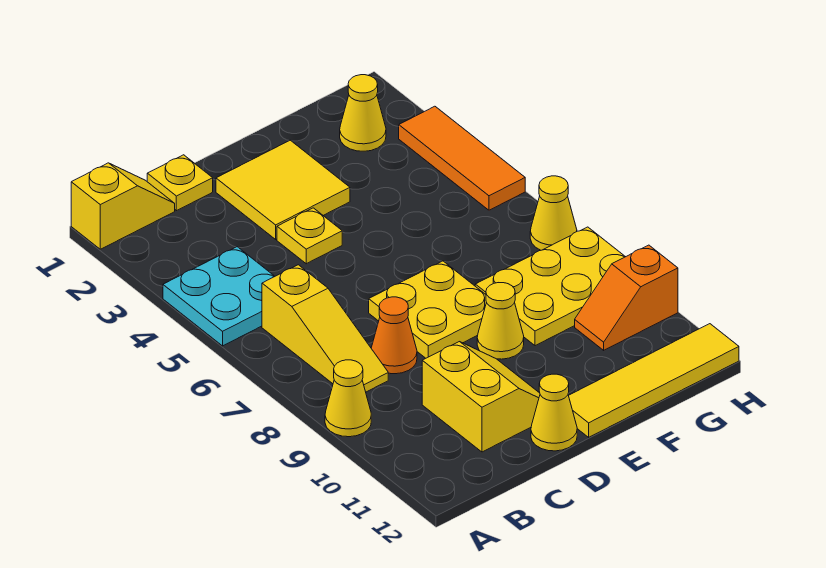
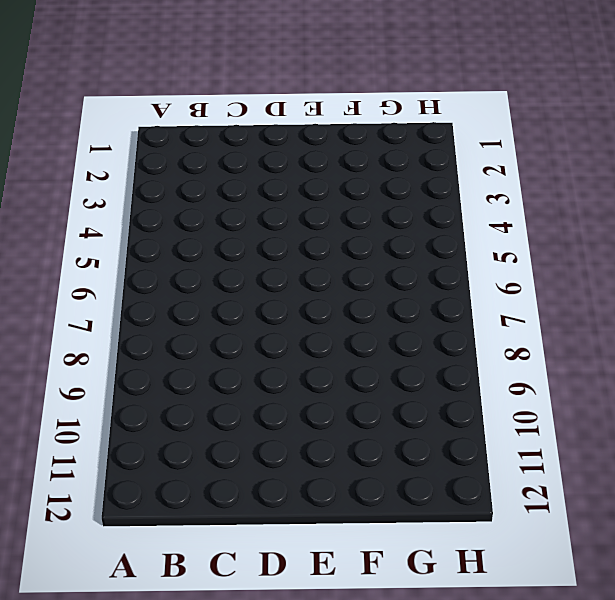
none -> yellow 1x2 slope [71,163,175,249]
none -> cyan 2x2 plate [163,247,275,346]
none -> yellow 1x1 cone [325,360,371,437]

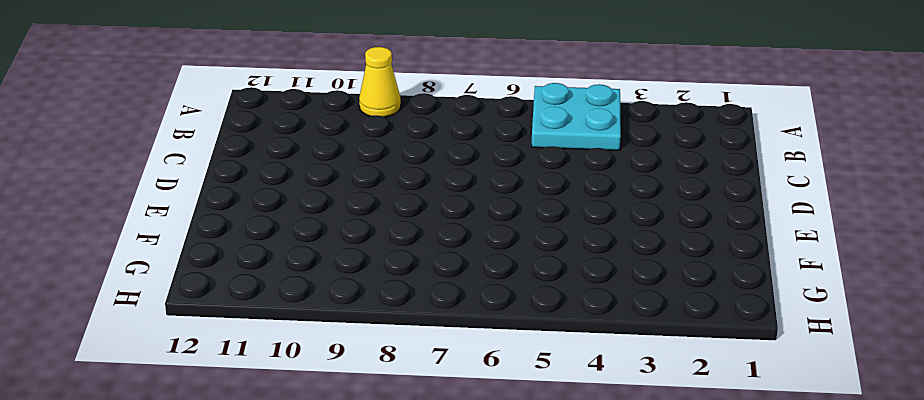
none -> yellow 1x2 slope [71,163,175,249]
none -> yellow 1x3 slope [262,265,388,392]
none -> yellow 1x1 plate [147,155,213,211]

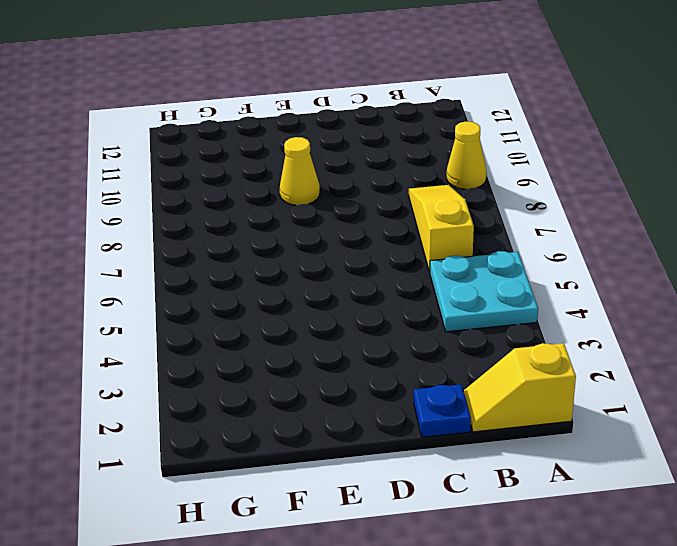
blue 1x1 plate [414,384,471,437] -> yellow 1x1 plate [147,155,213,211]
none -> orange 1x1 cone [371,297,417,374]
none -> yellow 2x2 slope [422,342,540,452]
none -> yellow 2x2 tile [216,140,350,239]

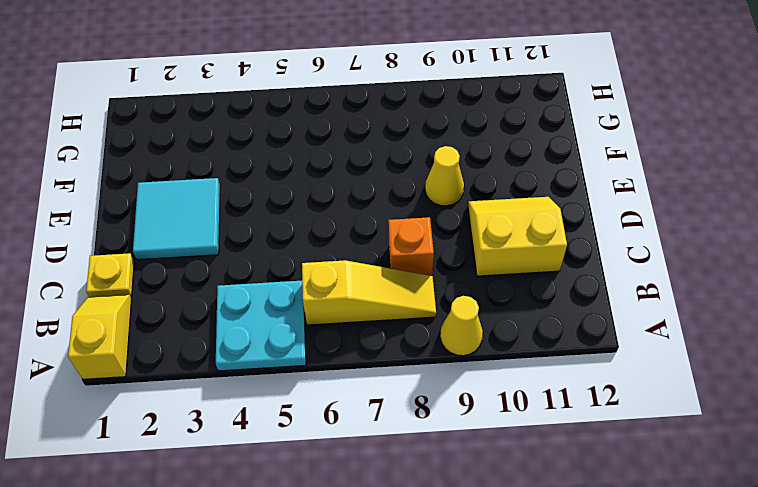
orange 1x1 brick [388,217,434,276] -> orange 1x1 cone [371,297,417,374]
cyan 2x2 tile [133,178,220,260] -> yellow 2x2 tile [216,140,350,239]
none -> yellow 1x1 plate [277,208,342,264]
none -> yellow 2x2 plate [369,261,486,358]
none -> yellow 1x1 cone [531,374,577,451]

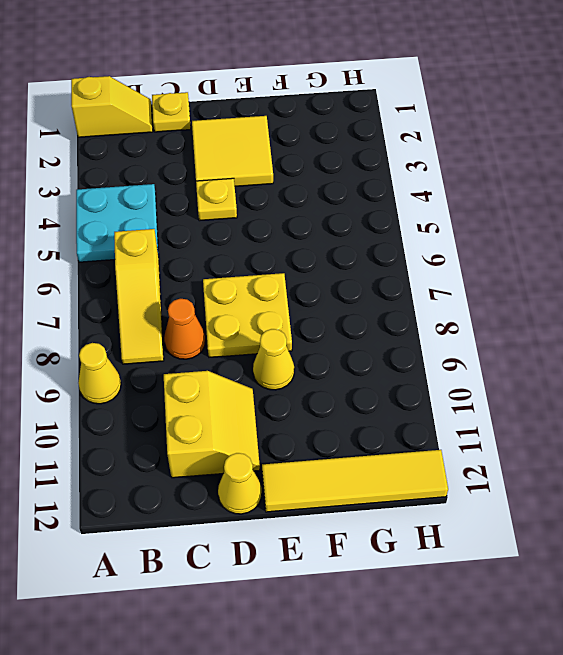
none -> yellow 2x3 plate [475,227,625,346]
none -> yellow 1x1 cone [340,75,386,151]
none -> orange 1x2 slope [575,245,678,350]

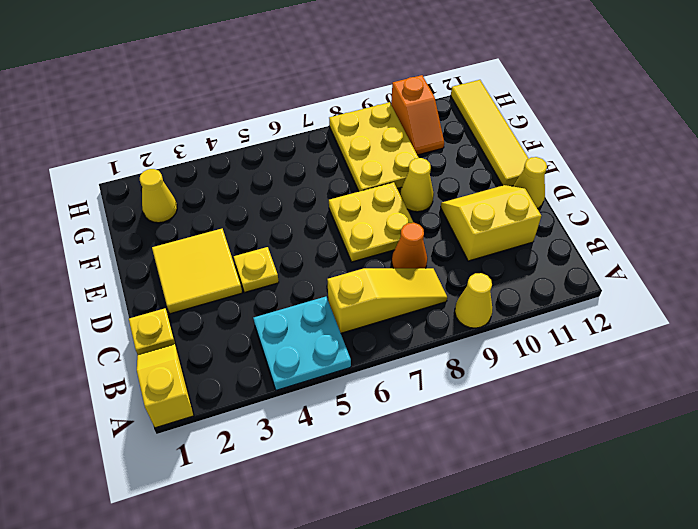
none -> orange 1x3 tile [399,106,525,210]
none -> yellow 1x1 cone [530,176,577,250]

